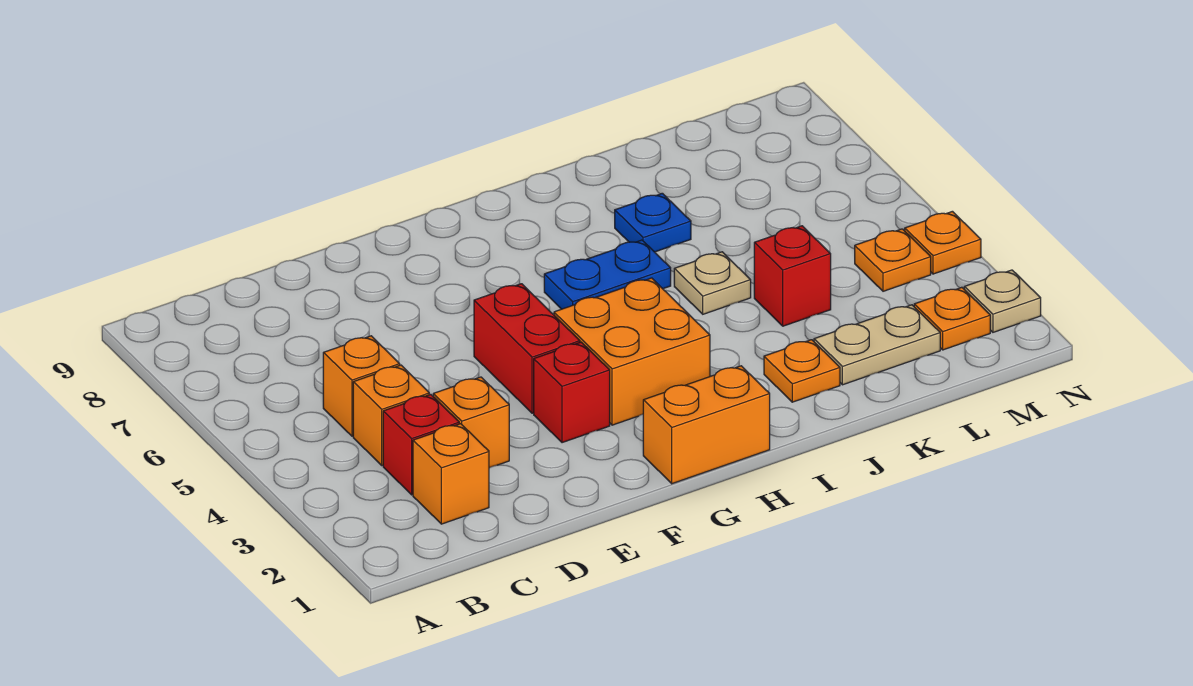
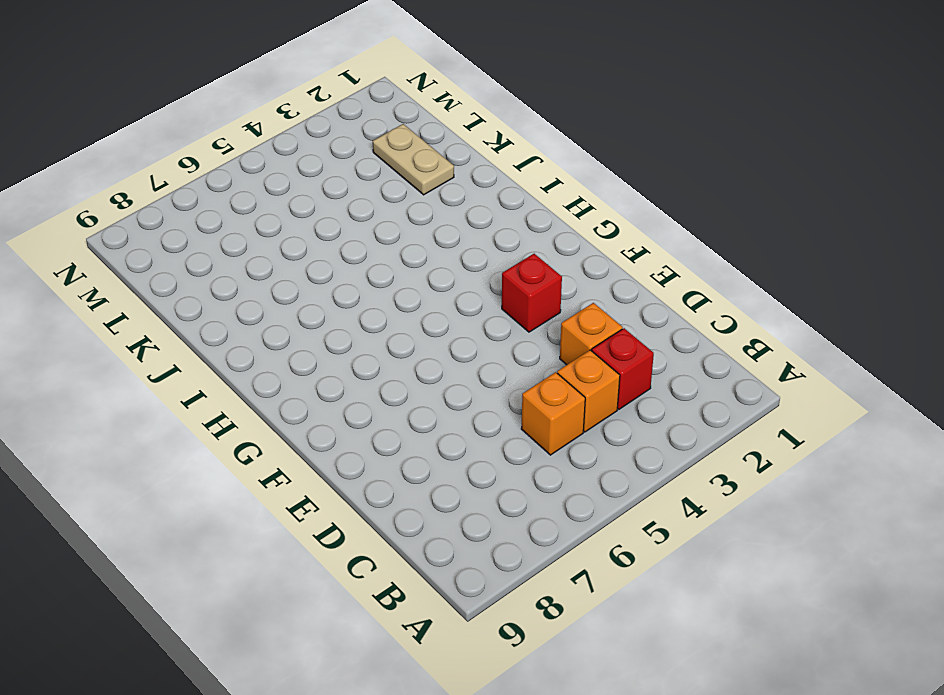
none -> orange 1x1 brick [413,424,489,524]
none -> red 1x2 brick [474,284,580,413]
none -> orange 1x2 brick [643,366,770,484]

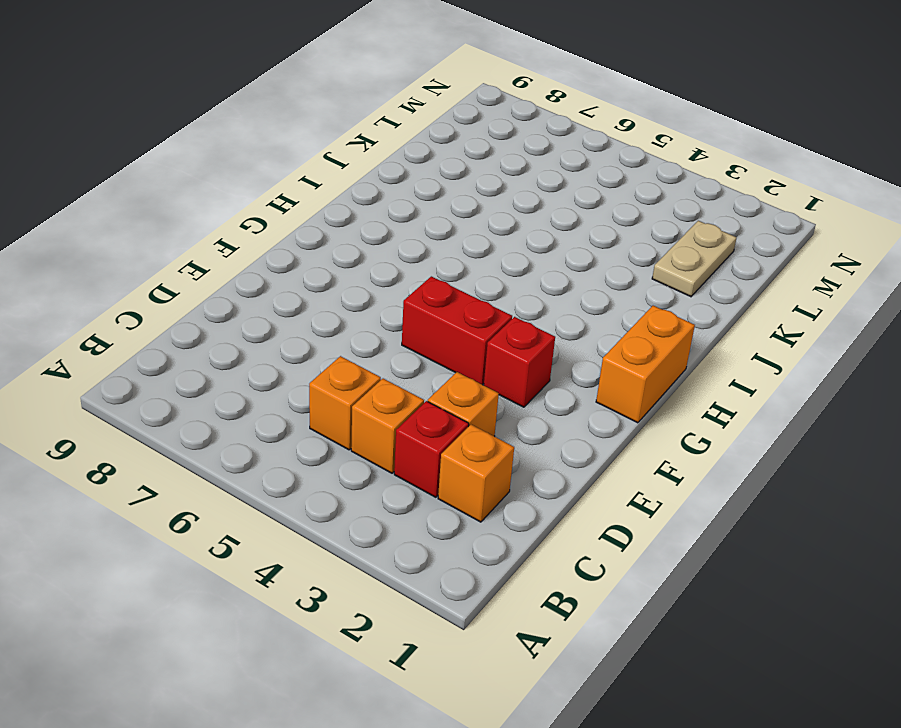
none -> orange 2x2 brick [554,278,710,425]
none -> blue 1x2 plate [544,240,671,309]
none -> orange 1x1 plate [764,340,840,402]

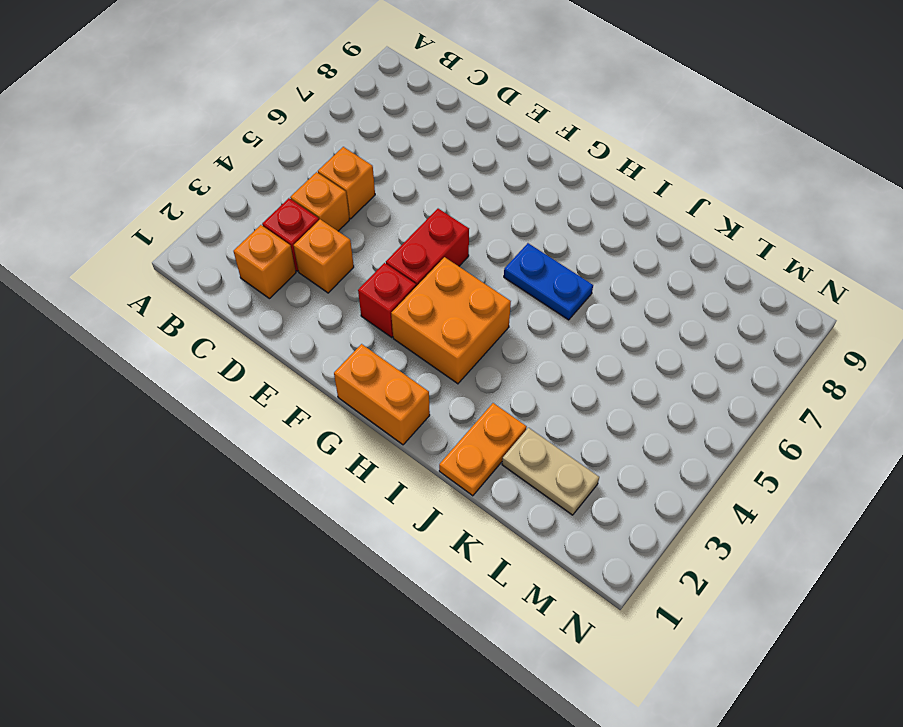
orange 1x2 plate [439,403,527,496] -> orange 1x1 plate [764,340,840,402]
none -> tan 1x1 plate [674,252,751,314]
none -> blue 1x1 plate [615,193,691,252]
none -> red 1x1 brick [754,226,831,326]

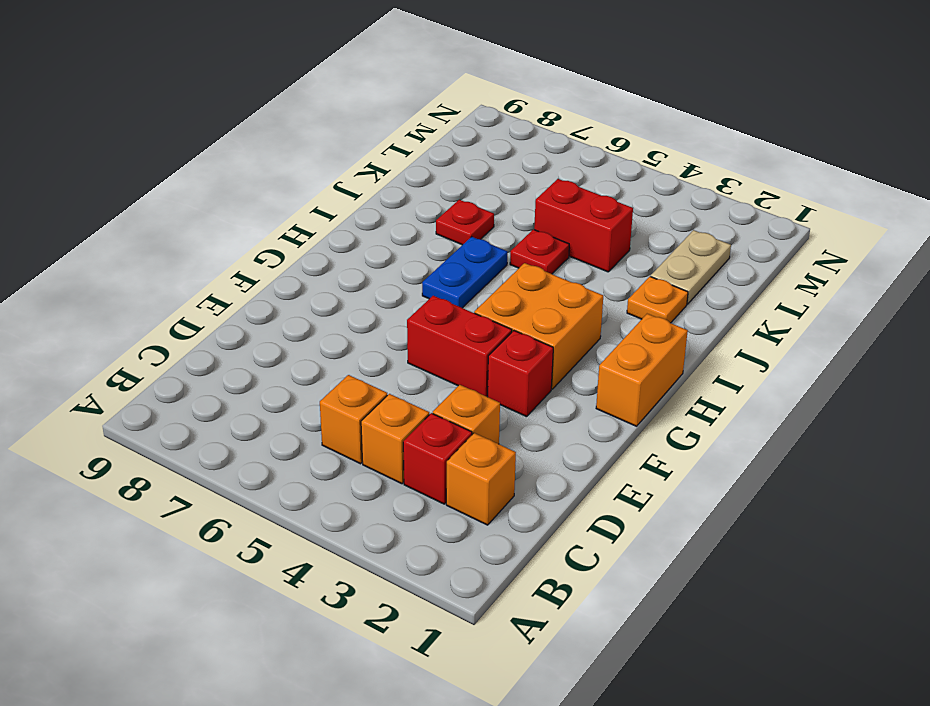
red 1x1 plate [510,229,569,274] -> tan 1x1 plate [674,252,751,314]
red 1x1 plate [436,200,494,245] -> blue 1x1 plate [615,193,691,252]
red 1x2 brick [534,179,633,272] -> red 1x1 brick [754,226,831,326]
none -> orange 1x1 plate [914,287,990,350]
none -> orange 1x1 plate [855,229,931,291]
none -> tan 1x1 plate [964,270,1041,332]

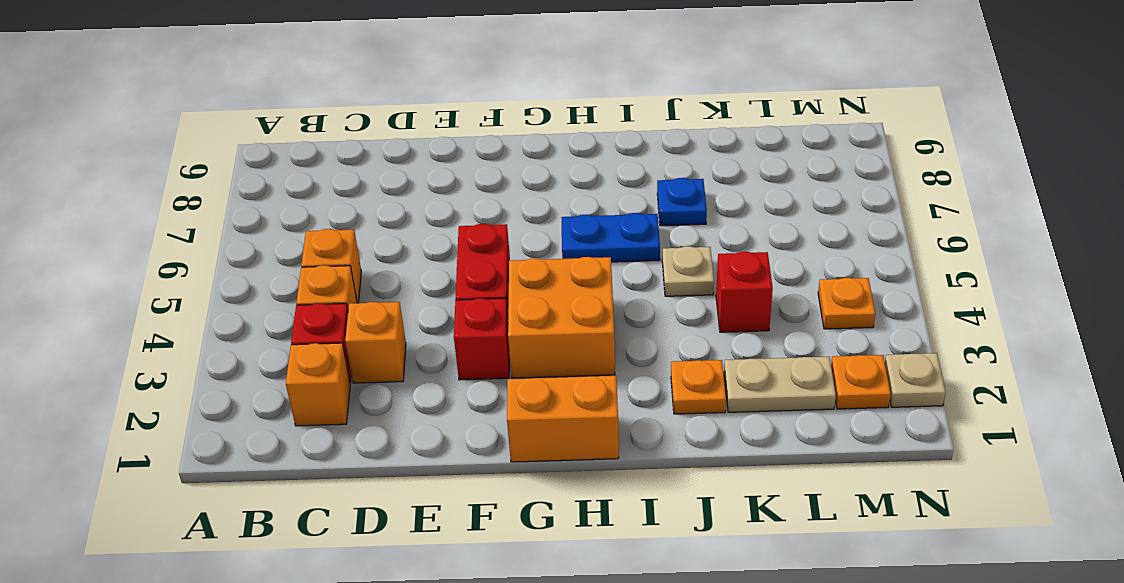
none -> orange 1x1 plate [905,211,981,274]

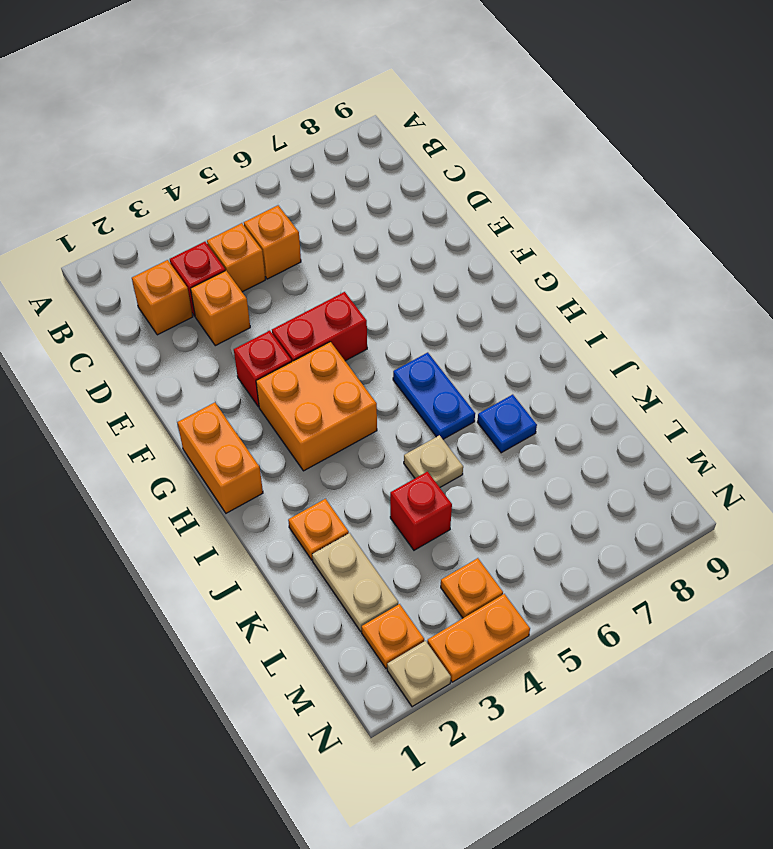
orange 1x2 plate [427,594,530,682] -> orange 1x1 plate [905,211,981,274]

